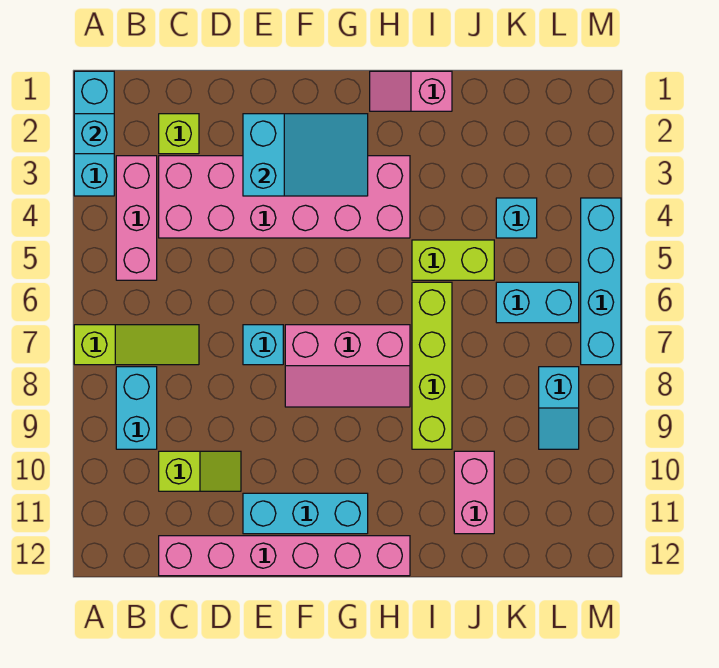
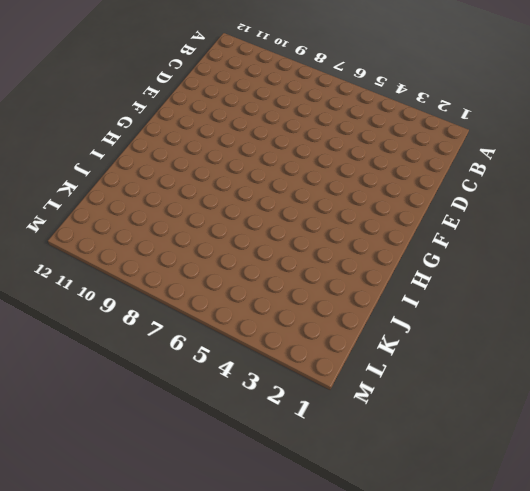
none -> cyan 1x3 brick [74,71,114,196]
none -> lime 1x3 slope [74,325,199,365]
none -> pink 1x3 brick [116,156,157,280]

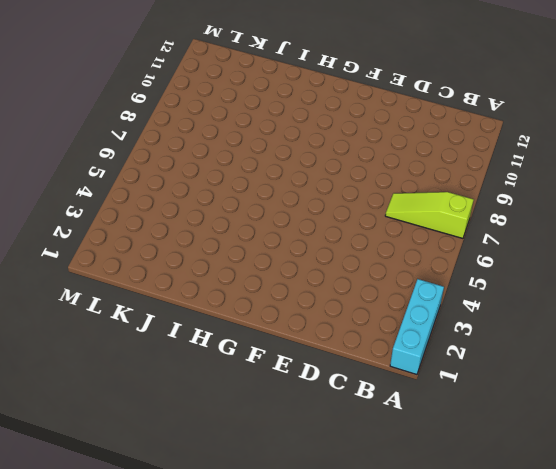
none -> pink 1x3 brick [116,156,157,280]
none -> cyan 1x2 brick [116,367,157,449]
none -> lime 1x1 brick [159,114,199,154]

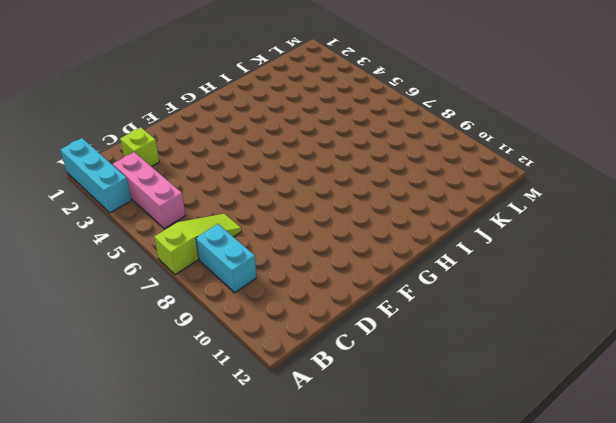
none -> pink 2x6 brick [159,156,410,238]
none -> lime 1x2 slope [159,451,241,491]
none -> pink 1x6 brick [159,536,410,576]

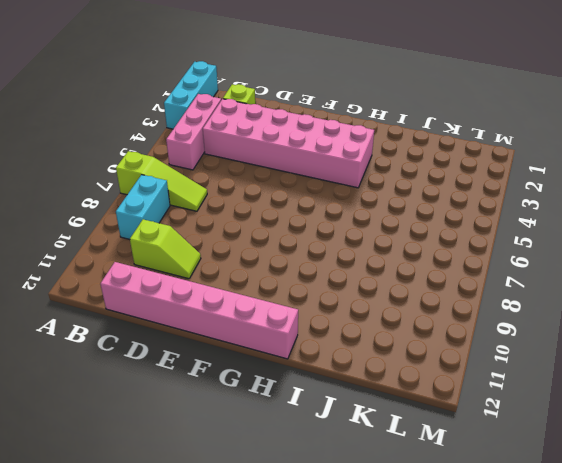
none -> cyan 1x1 brick [243,325,283,365]
none -> cyan 1x3 brick [243,493,368,534]
none -> pink 2x3 slope [285,325,410,407]

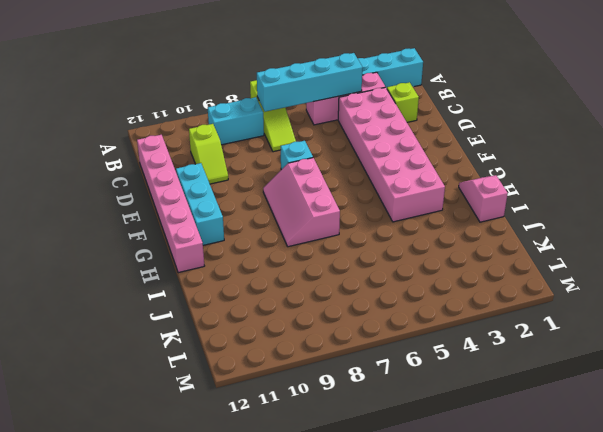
cyan 1x4 brick [257,53,363,112] -> cyan 1x4 brick moved to [581,198,621,365]
none -> lime 1x2 brick [412,240,494,280]
none -> lime 1x4 brick [412,282,452,449]
none -> pink 1x2 brick [454,451,494,534]

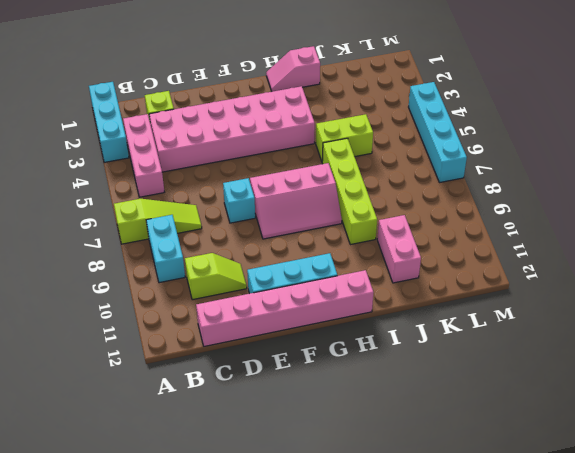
none -> cyan 1x1 brick [496,198,537,238]
none -> cyan 1x2 brick [496,282,579,323]
none -> cyan 1x2 slope [539,367,579,449]

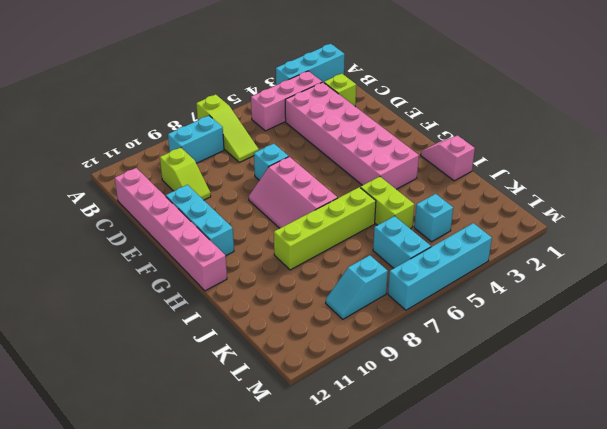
none -> pink 1x2 brick [454,451,494,534]
none -> cyan 1x1 brick [74,114,114,154]
none -> cyan 2x3 slope [243,114,368,196]

